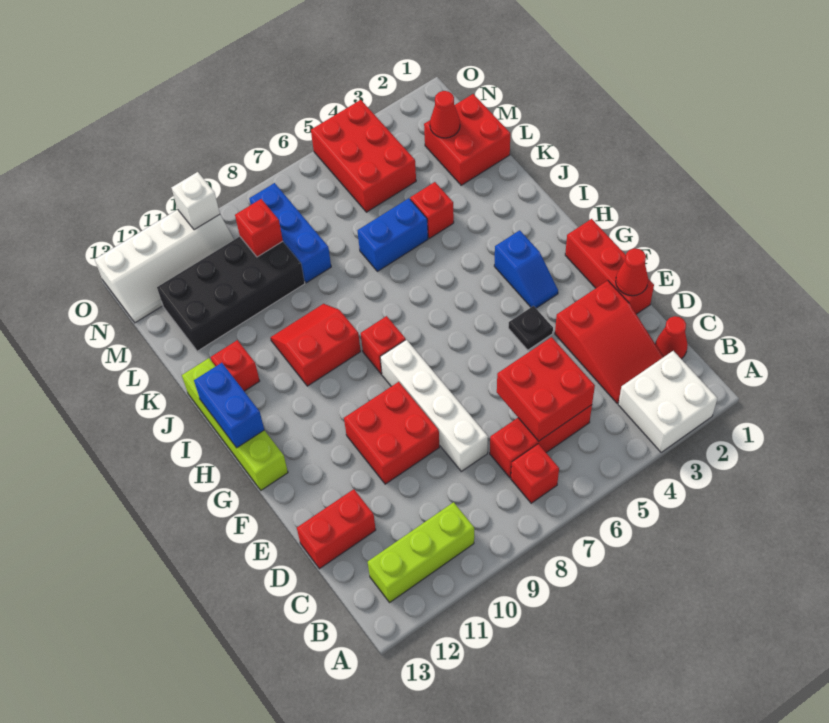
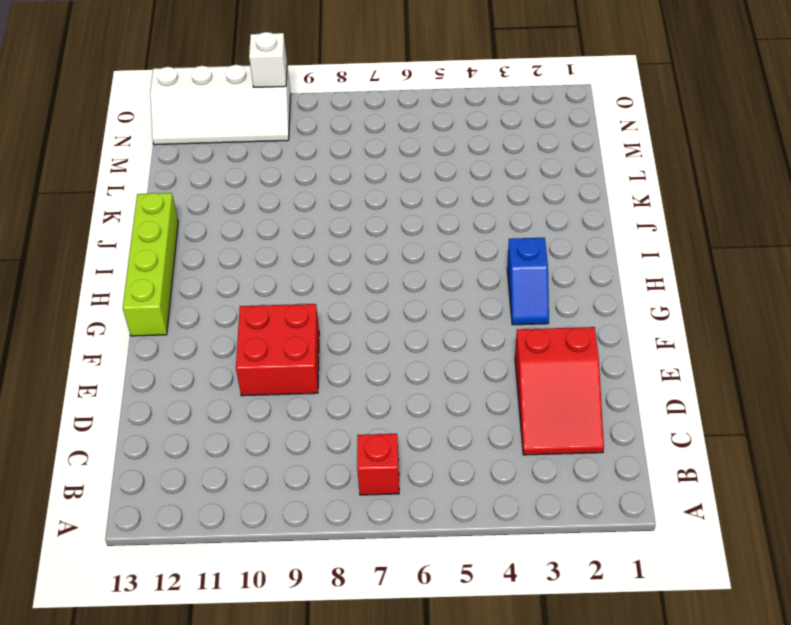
none -> white 2x2 brick [618,351,717,452]
none -> lime 1x3 brick [368,502,474,602]
none -> red 1x1 cone [656,316,688,359]

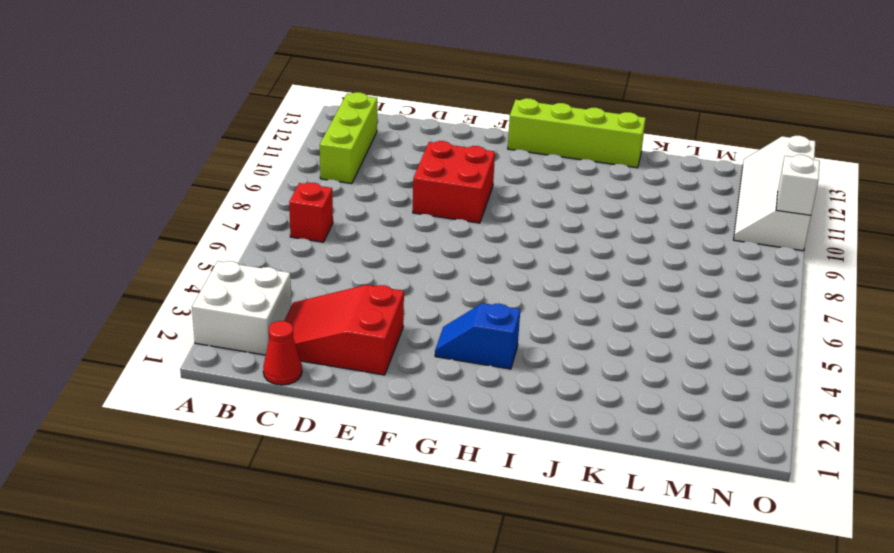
none -> red 1x3 brick [490,405,592,478]
none -> white 1x4 brick [380,340,488,471]
none -> red 1x2 brick [297,489,376,569]

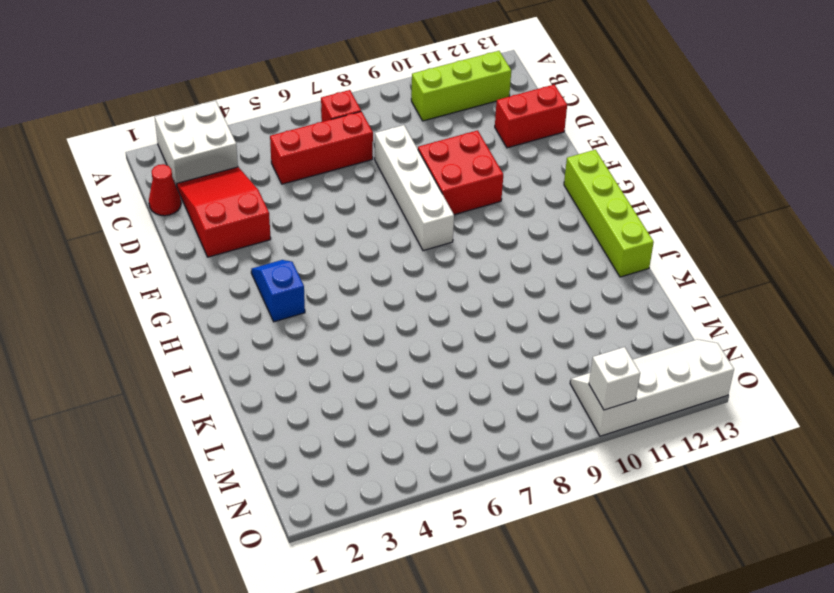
none -> red 1x3 brick [565,219,654,314]
none -> black 1x1 plate [508,306,553,350]
none -> red 1x1 brick [361,316,406,374]

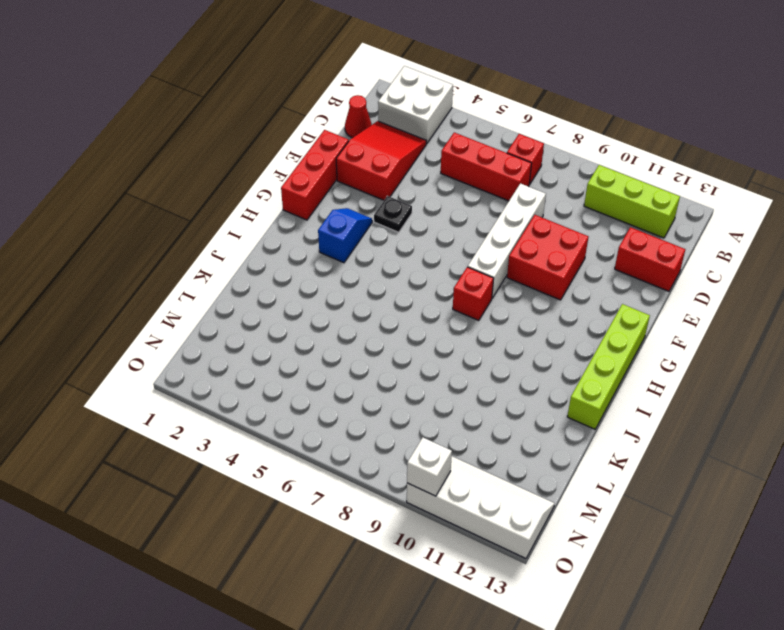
none -> red 2x2 slope [271,304,361,386]
none -> red 1x1 brick [211,340,260,391]
none -> red 1x1 brick [410,182,454,238]

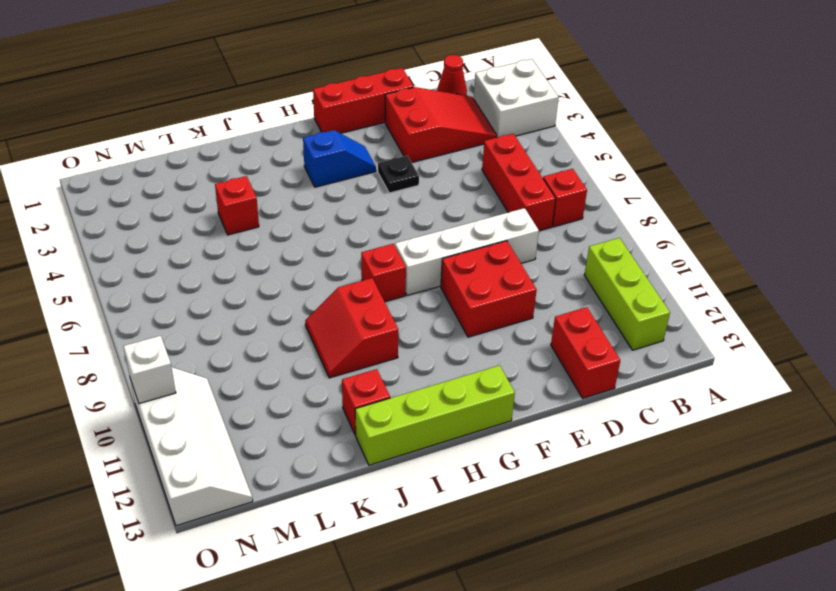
none -> blue 1x2 brick [358,198,428,271]
none -> red 2x2 brick [424,94,510,185]
none -> blue 1x3 brick [249,183,331,283]

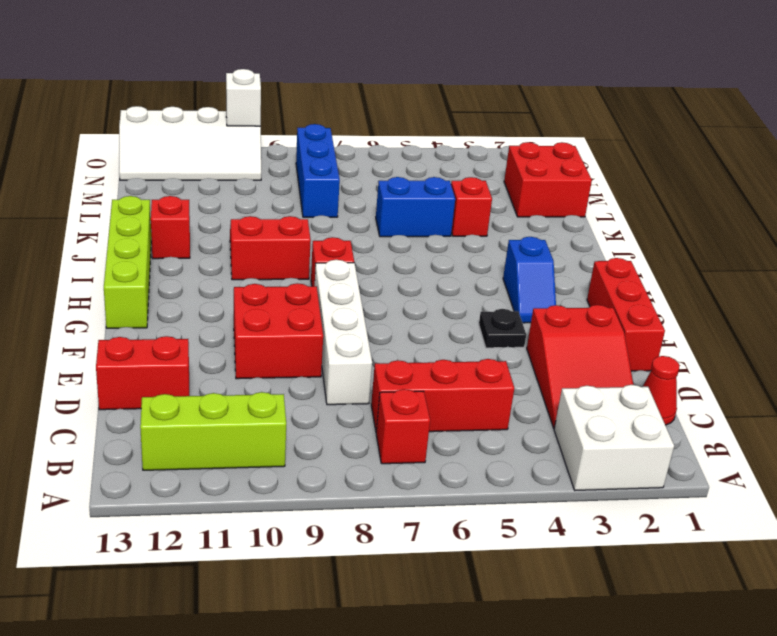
none -> black 2x4 brick [157,237,305,351]
none -> red 2x3 brick [311,100,416,212]
none -> red 2x2 brick [497,337,595,441]

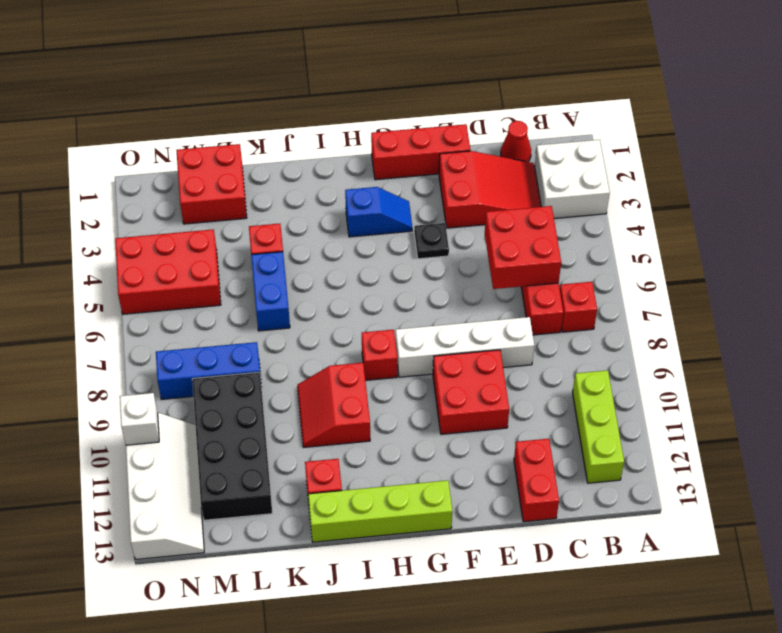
none -> red 1x1 cone [616,248,648,296]
none -> blue 1x2 brick [194,363,264,448]
none -> red 1x1 cone [430,91,460,138]

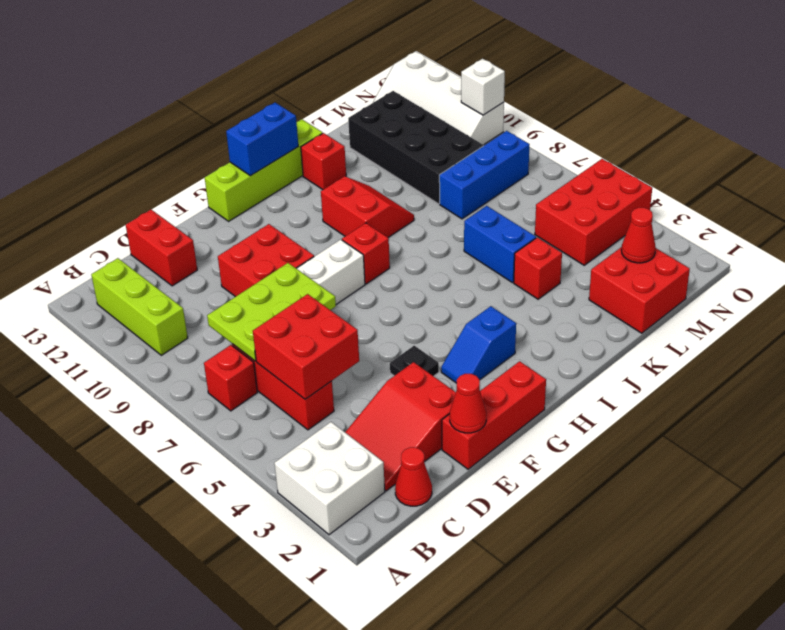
lime 2x3 plate [207,263,336,361] -> none
none -> red 1x1 brick [235,199,283,257]

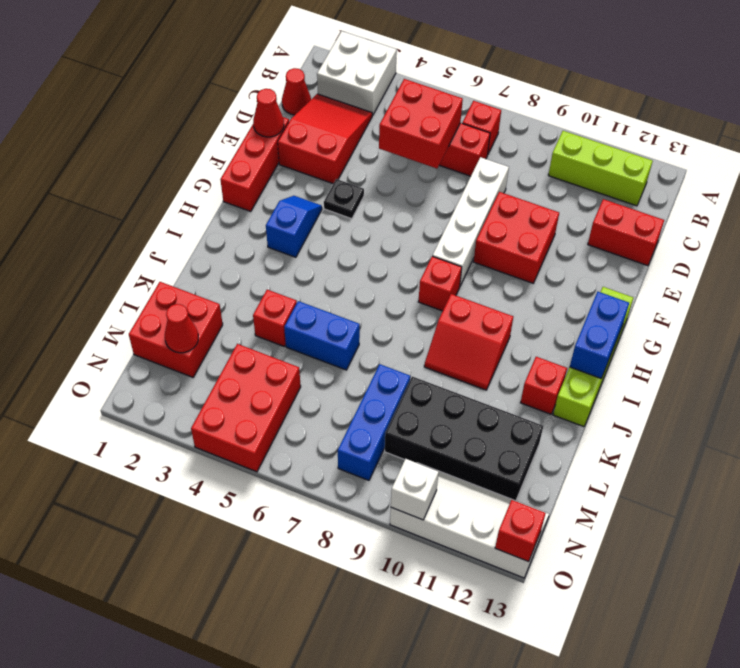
red 1x1 brick [495,500,546,562] -> red 1x1 brick moved to [235,199,283,257]

